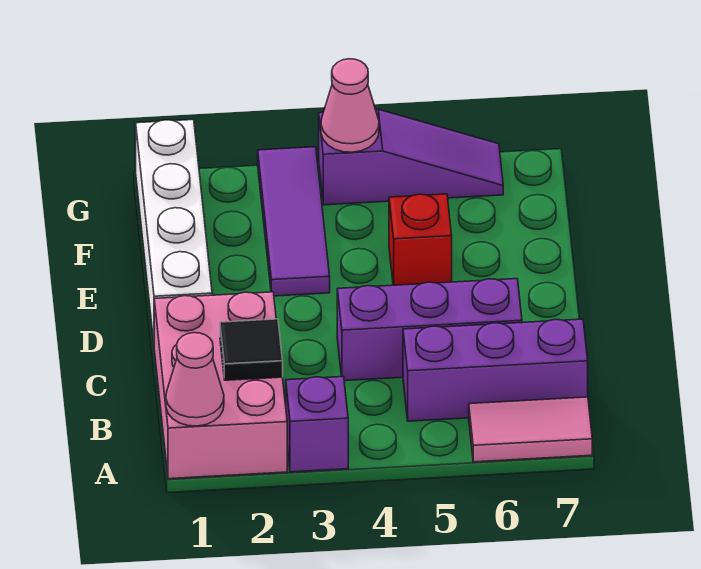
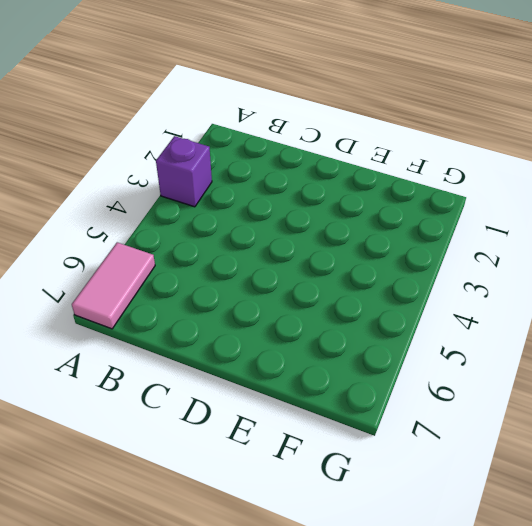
none -> pink 2x3 brick [154,292,287,479]
none -> purple 1x3 brick [403,319,588,421]
none -> purple 1x3 brick [337,279,522,381]

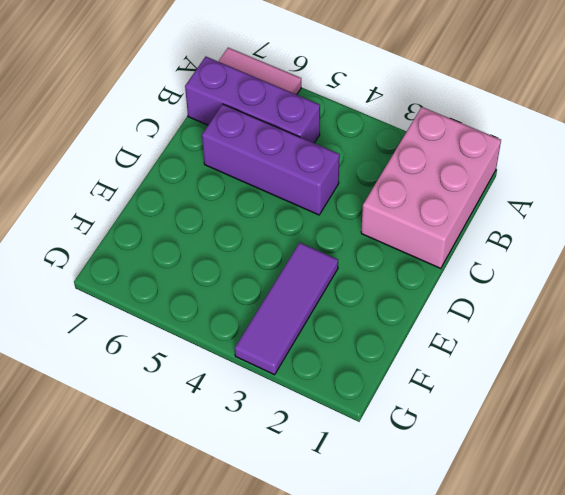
none -> purple 1x1 brick [286,377,348,472]
none -> white 1x4 brick [136,120,212,341]
none -> red 1x1 brick [389,194,452,285]

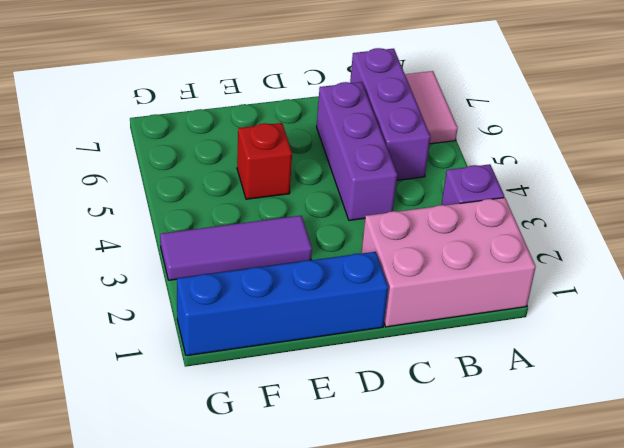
blue 1x4 brick [177,252,388,356] -> white 1x4 brick [136,120,212,341]
none -> purple 1x3 slope [319,109,503,205]
none -> pink 1x1 cone [166,333,224,426]
none -> black 1x1 tile [220,319,283,380]

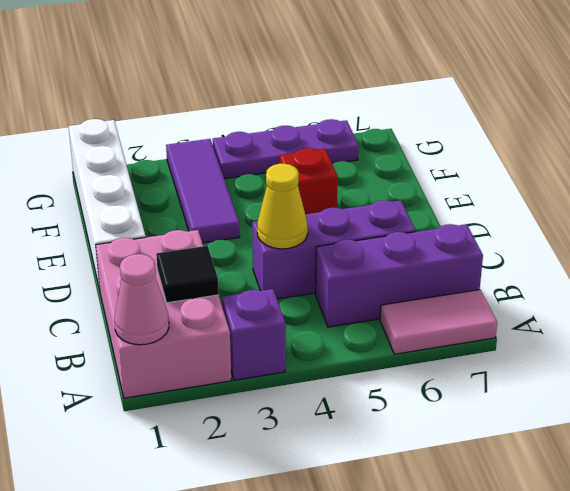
yellow 1x1 cone [257,164,308,249] -> none
purple 1x3 plate [213,119,359,179] -> purple 1x3 slope [319,109,503,205]
none -> pink 1x1 cone [321,59,379,152]

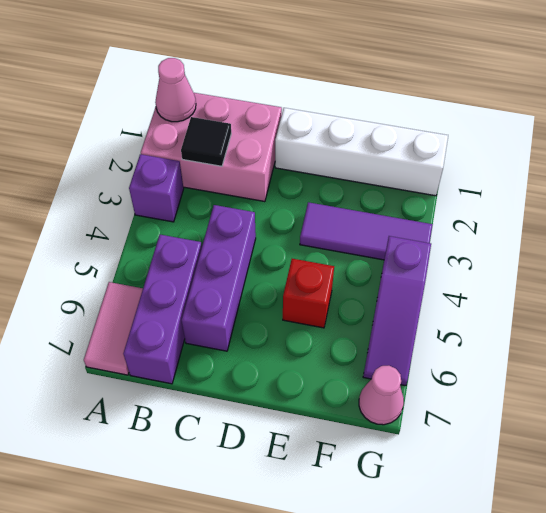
pink 1x1 cone [359,366,404,425] -> pink 1x1 cone moved to [321,59,379,152]

